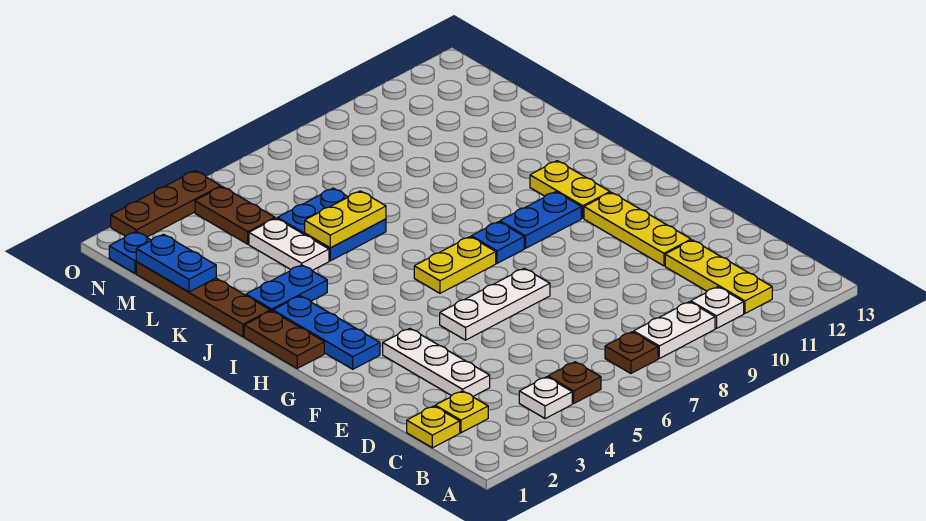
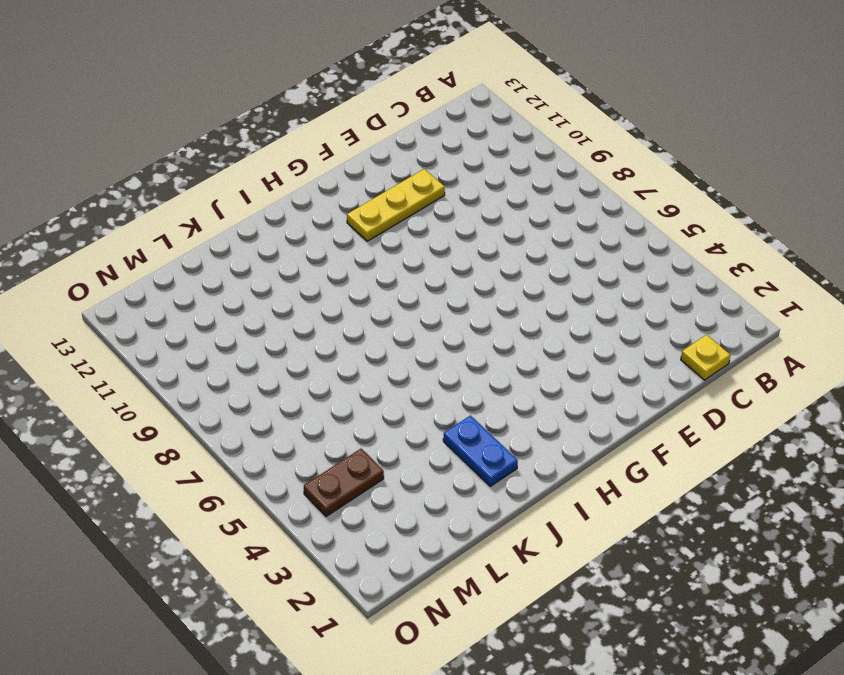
none -> white 1x1 plate [519,377,572,419]
none -> brown 1x1 plate [548,362,601,403]
none -> brown 1x1 plate [605,332,658,374]

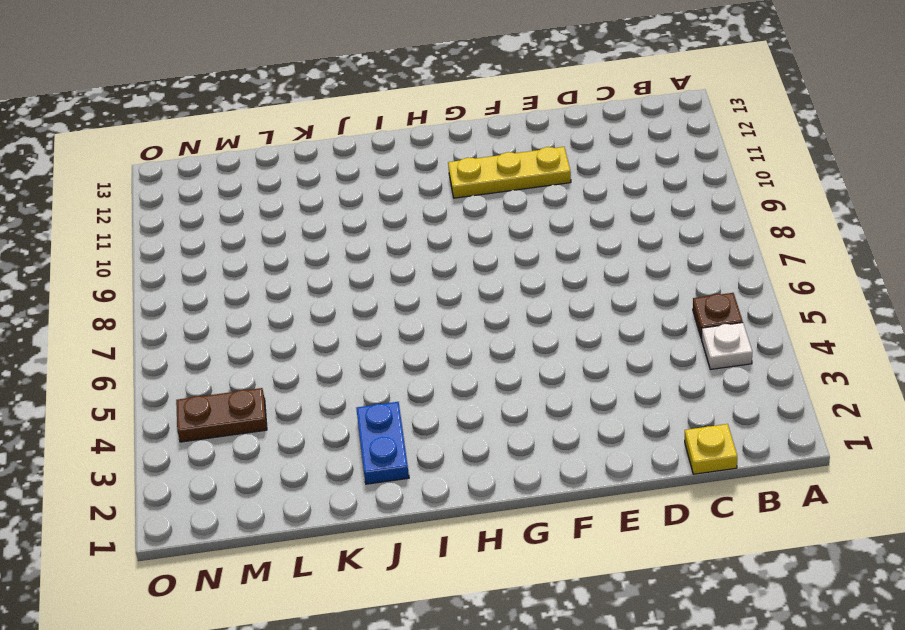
none -> brown 1x1 plate [605,332,658,374]
none -> white 1x2 plate [634,302,715,358]
none -> white 1x1 plate [691,287,744,328]

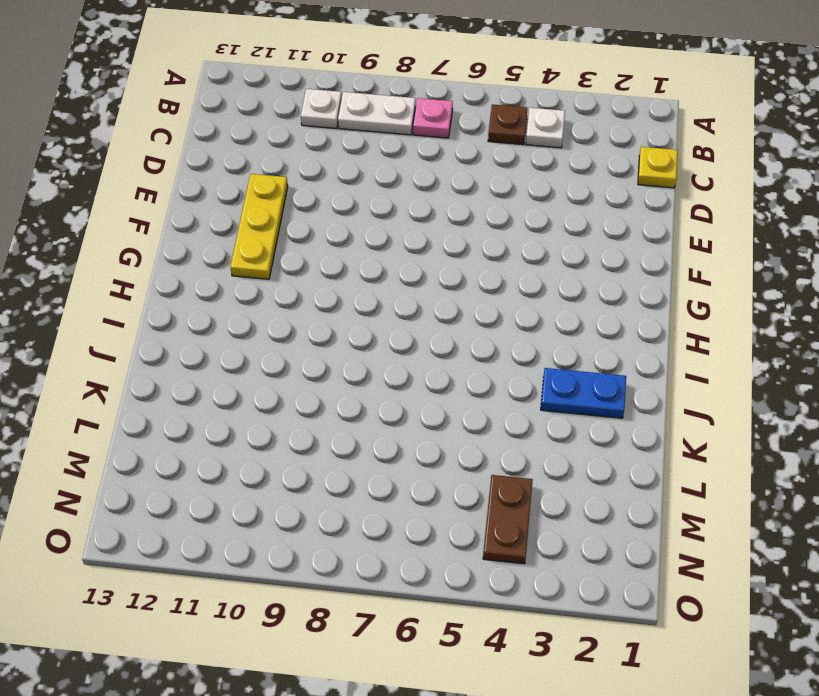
pink 1x1 plate [413,98,453,138] -> brown 1x1 plate [605,332,658,374]
none -> yellow 1x3 plate [665,240,772,313]
none -> yellow 1x1 plate [435,391,488,433]
none -> white 1x3 plate [383,328,490,396]

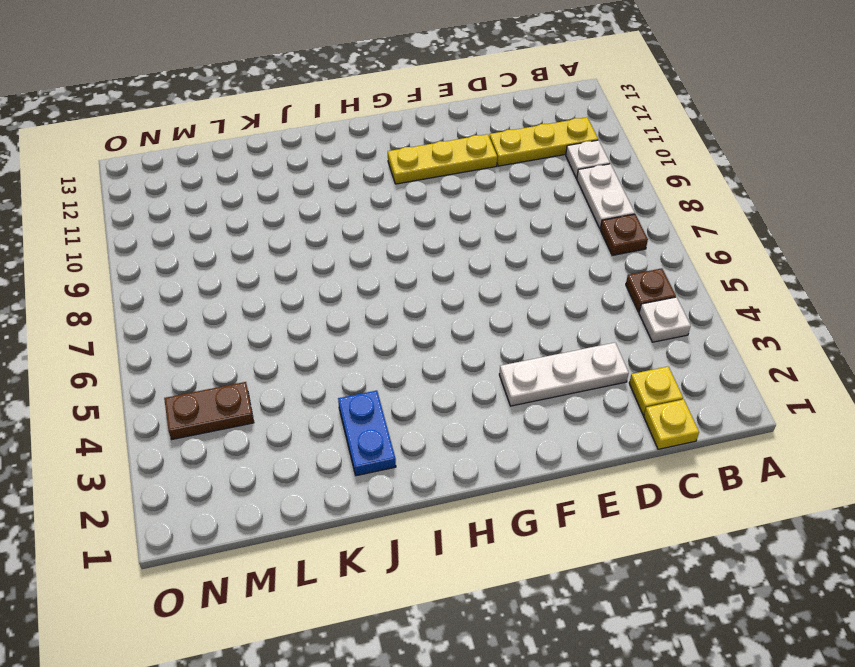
none -> white 1x3 plate [440,268,550,340]
none -> blue 1x3 plate [273,296,380,369]
none -> brown 1x2 plate [244,311,324,368]

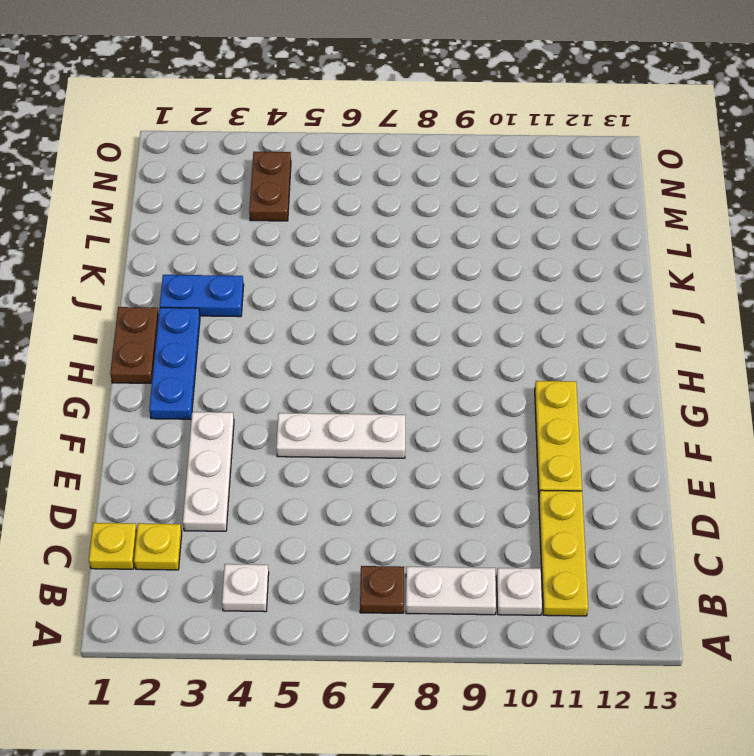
none -> brown 1x1 plate [548,362,601,403]
none -> yellow 1x2 plate [414,237,496,293]
none -> blue 1x1 plate [471,222,524,263]

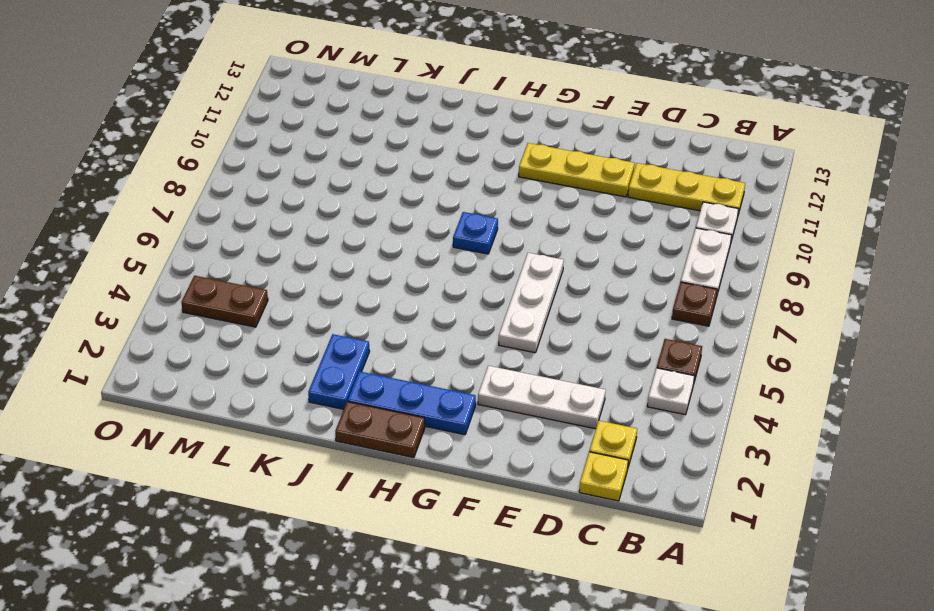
none -> yellow 1x2 plate [414,237,496,293]
none -> blue 1x2 plate [500,192,581,248]
none -> yellow 1x2 plate [530,161,610,218]

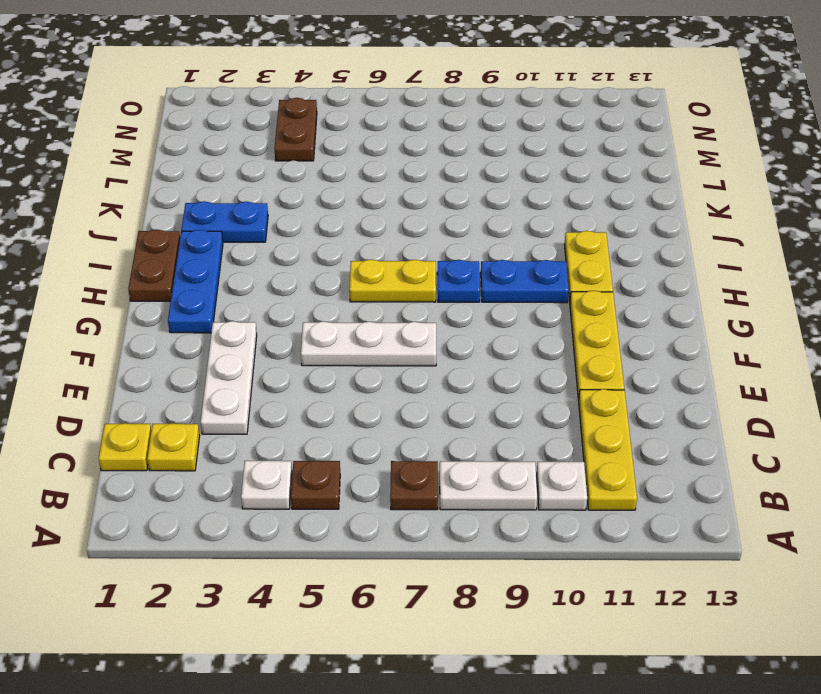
none -> brown 1x4 plate [136,262,270,337]
none -> white 1x2 plate [249,218,329,270]
none -> blue 2x2 plate [278,188,386,261]

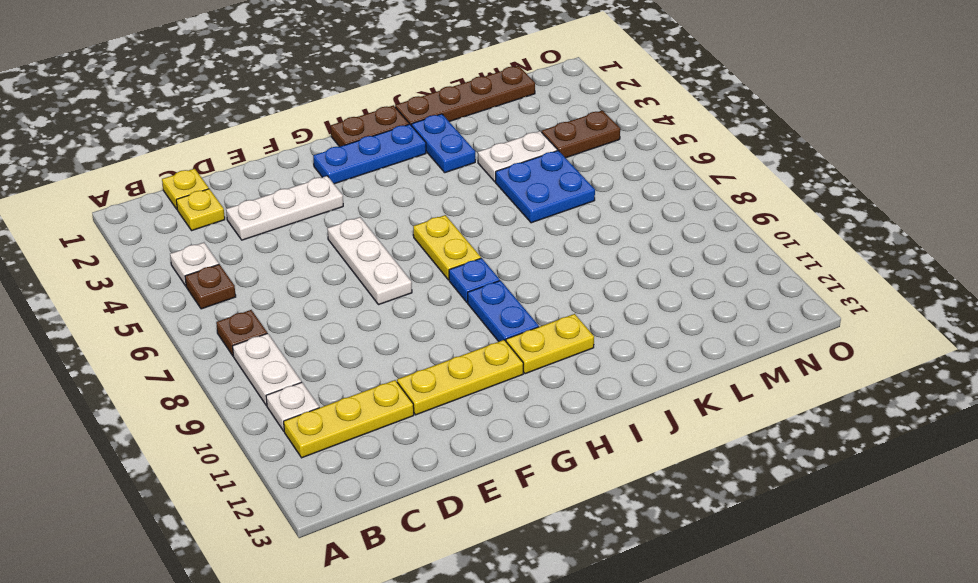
none -> blue 1x1 plate [109,232,151,273]
none -> brown 1x3 plate [111,171,221,237]
none -> yellow 1x2 plate [305,191,386,248]

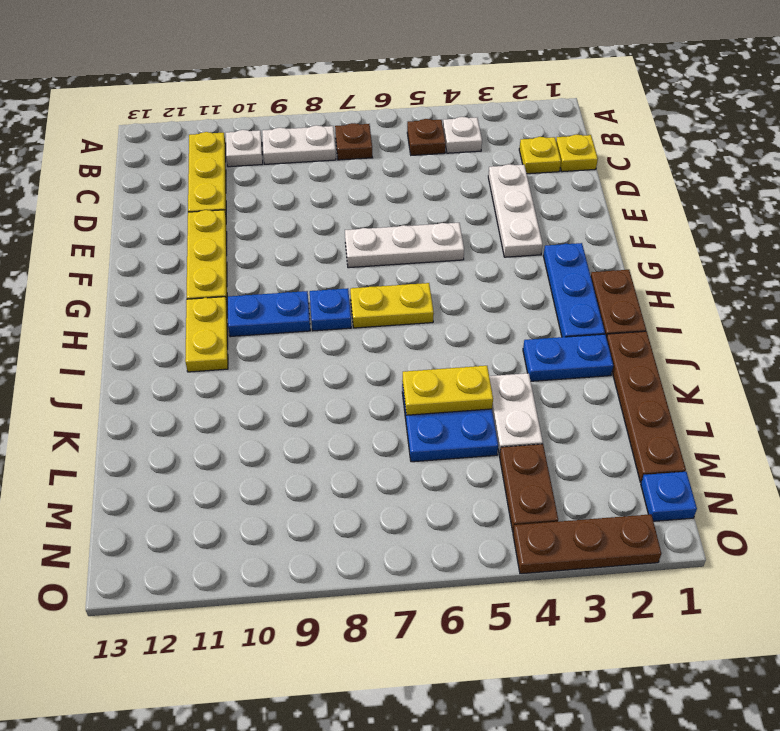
none -> blue 1x2 plate [136,234,216,292]

